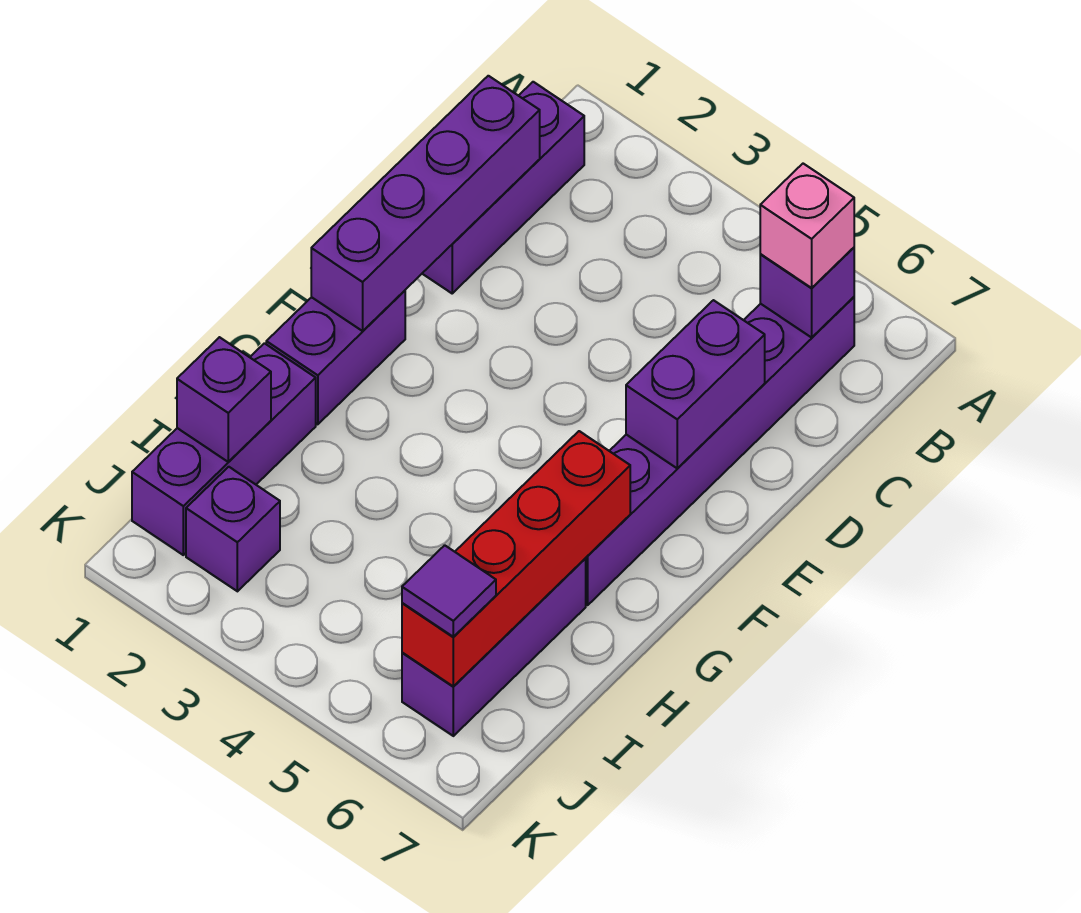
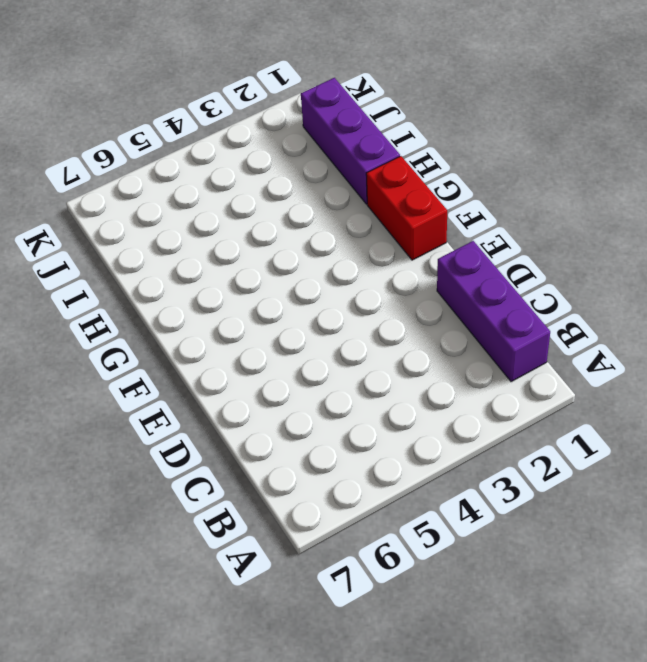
red 1x2 brick [366,156,447,260] -> purple 1x2 brick [266,291,405,424]
none -> purple 1x6 brick [585,297,854,605]
none -> purple 1x3 brick [402,559,586,736]
none -> purple 1x1 brick [186,467,280,591]

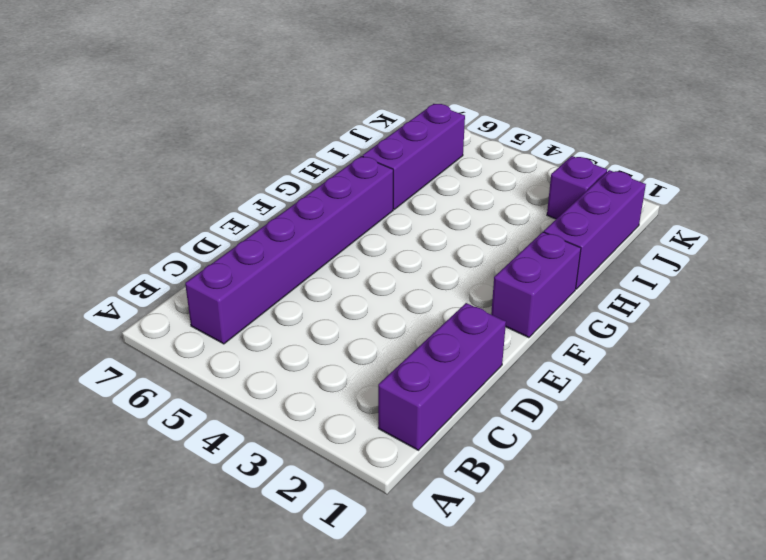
none -> purple 1x1 brick [760,248,854,338]
none -> purple 1x4 brick [311,76,540,331]
none -> purple 1x2 brick [626,300,765,469]

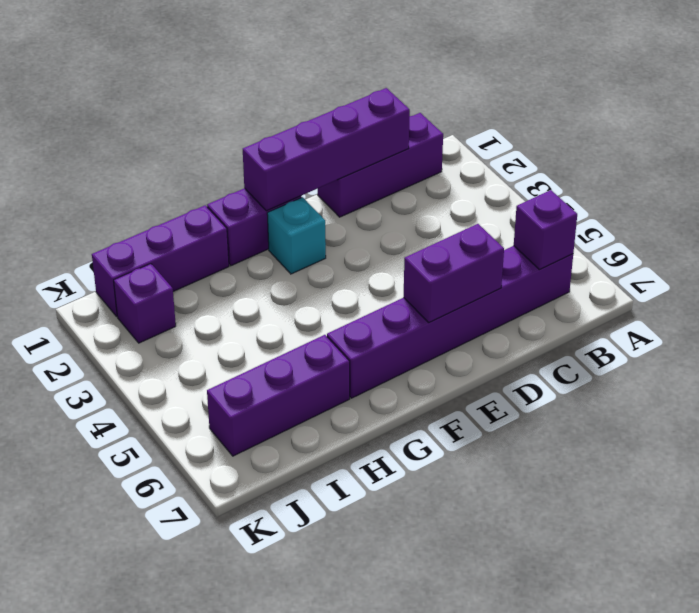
cyan 1x1 brick [267,197,326,274] -> none
none -> red 1x4 brick [402,431,630,687]
none -> purple 1x1 brick [177,337,271,462]
none -> pink 1x1 brick [760,164,854,288]

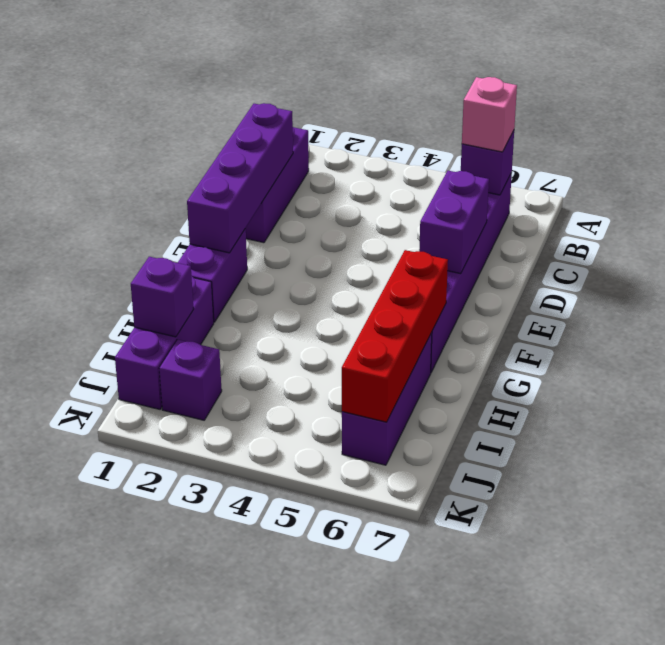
none -> purple 1x1 tile [402,545,496,637]

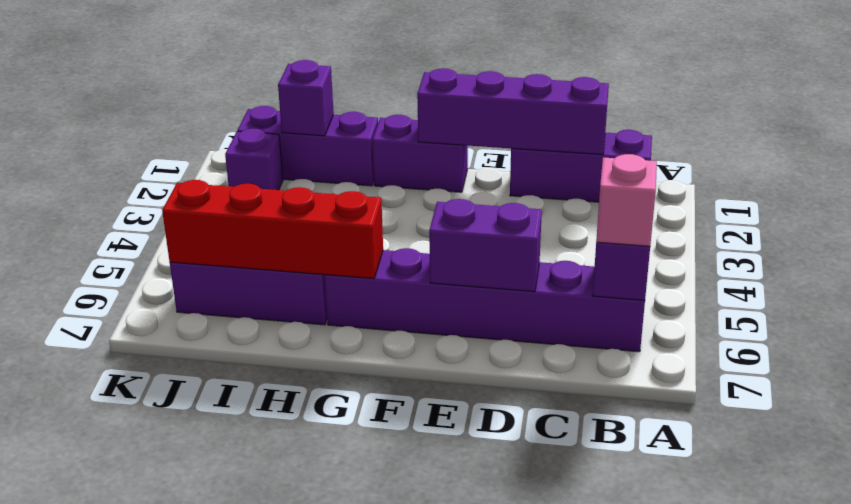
none -> purple 1x1 tile [402,545,496,637]

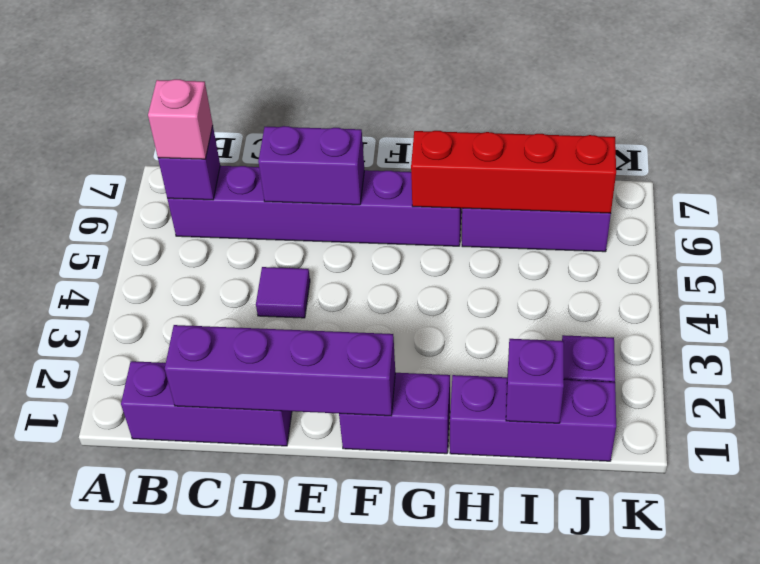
purple 1x1 tile [256,267,310,318] -> purple 1x1 tile moved to [402,545,496,637]

